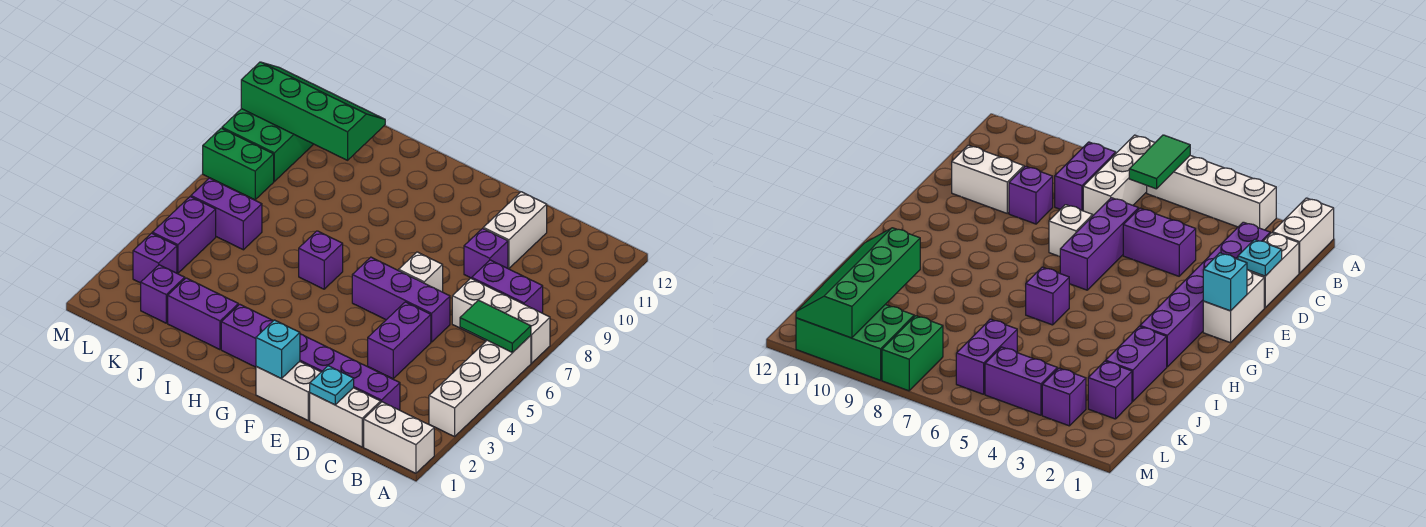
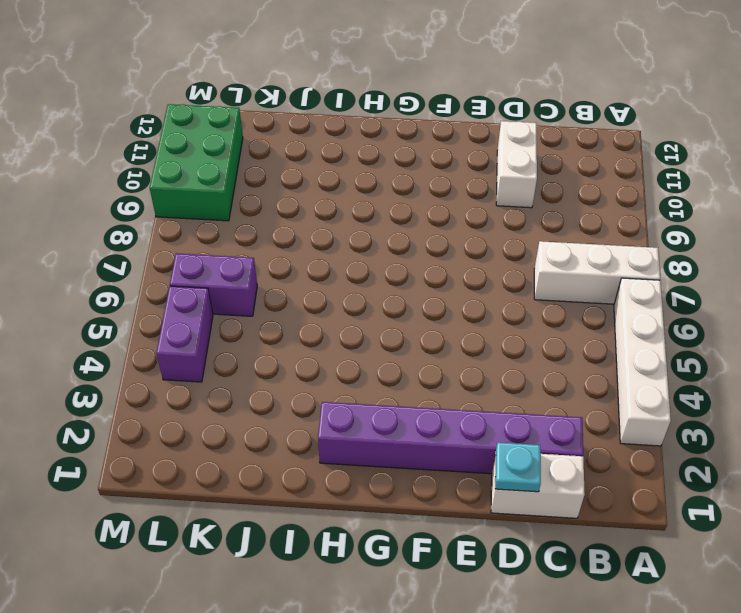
none -> white 1x2 brick [364,402,434,473]
none -> purple 1x2 brick [472,260,543,313]
none -> purple 1x2 brick [368,302,431,379]

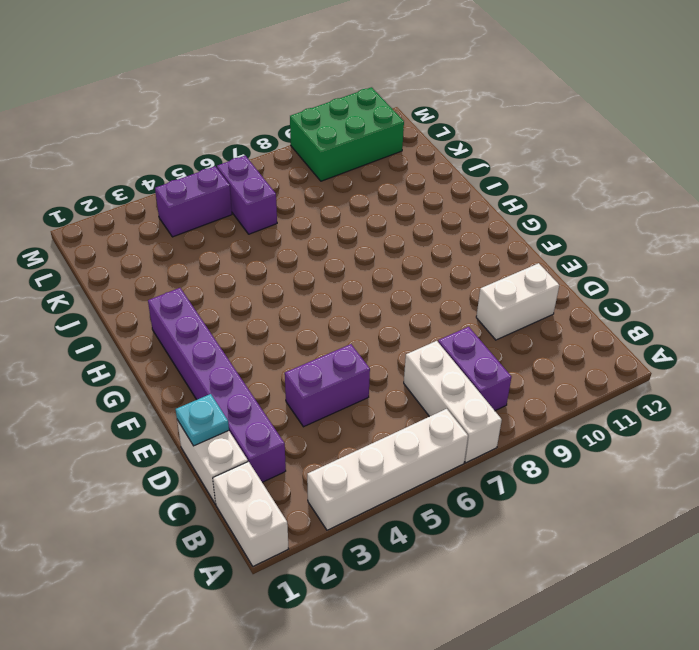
none -> purple 1x3 brick [352,257,450,342]
none -> purple 1x1 brick [464,229,508,278]
none -> white 1x2 brick [256,362,321,420]

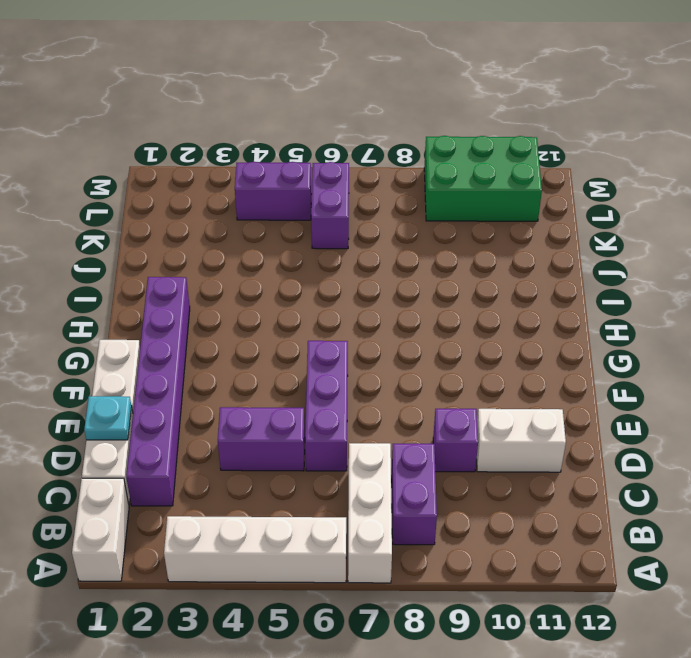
none -> white 1x1 brick [399,252,443,292]
none -> purple 1x1 brick [299,231,343,289]
none -> purple 1x2 brick [168,278,238,350]

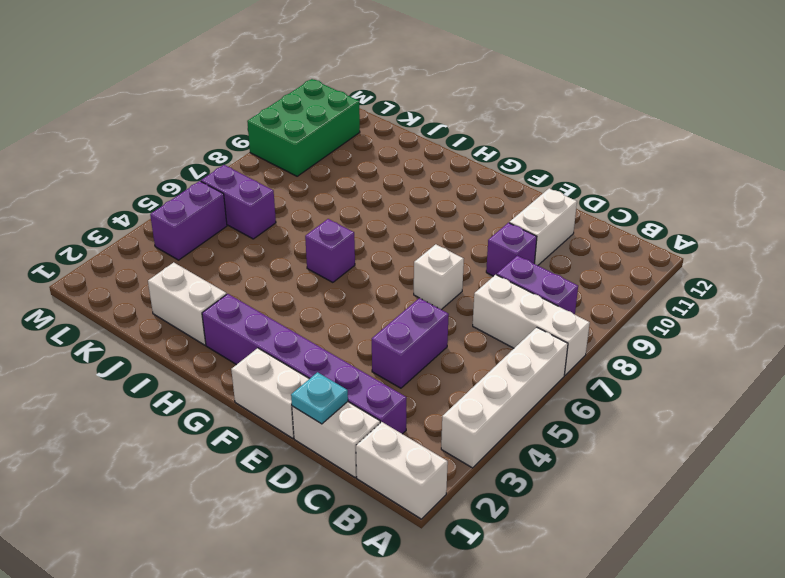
white 1x2 brick [148,262,227,345] -> purple 1x2 brick [168,278,238,350]
none -> purple 1x3 brick [352,257,450,342]
none -> purple 1x1 brick [141,265,185,323]
none -> purple 1x1 brick [133,233,177,283]

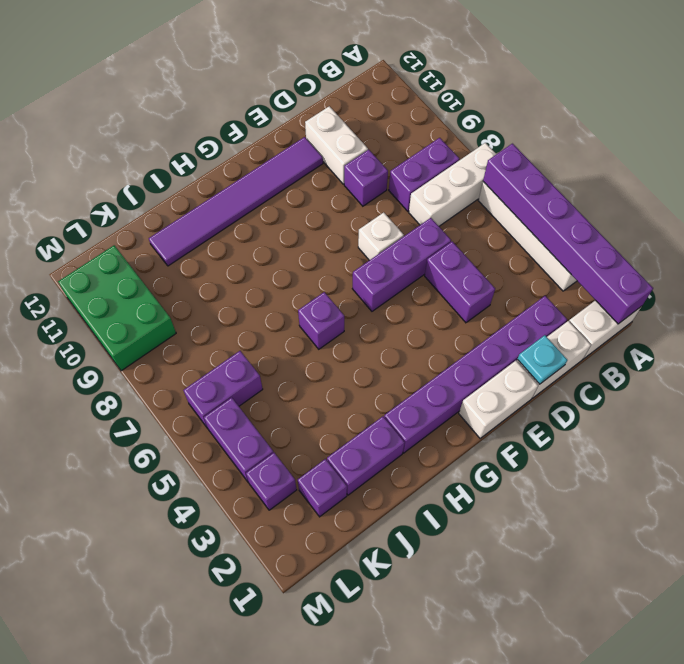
purple 1x6 brick [483,144,653,324] -> green 1x2 tile [460,300,531,353]
purple 1x6 tile [149,137,323,266] -> none
none -> green 1x2 brick [203,128,274,200]
none -> cyan 1x1 brick [256,320,300,379]
none -> green 2x4 slope [241,62,385,160]

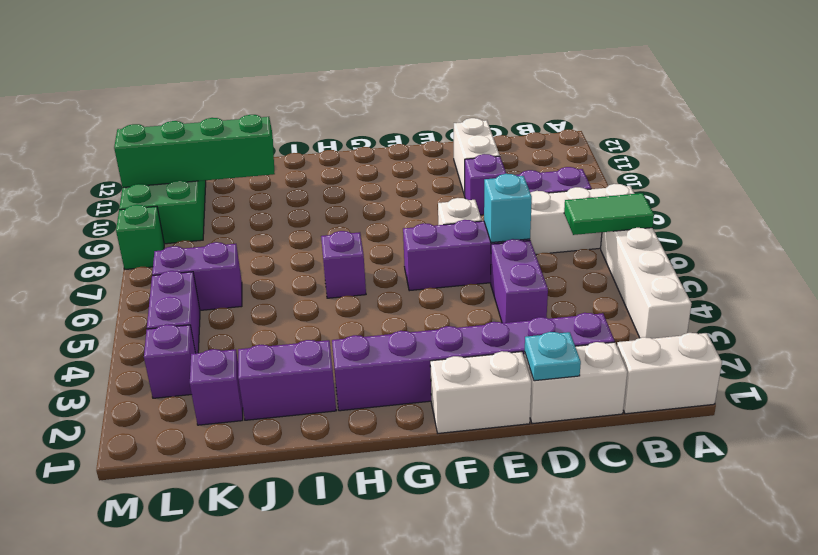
cyan 1x1 brick [484,174,532,243] -> cyan 1x1 brick moved to [256,320,300,379]
green 1x1 brick [116,205,164,269] -> green 1x2 brick [203,128,274,200]

